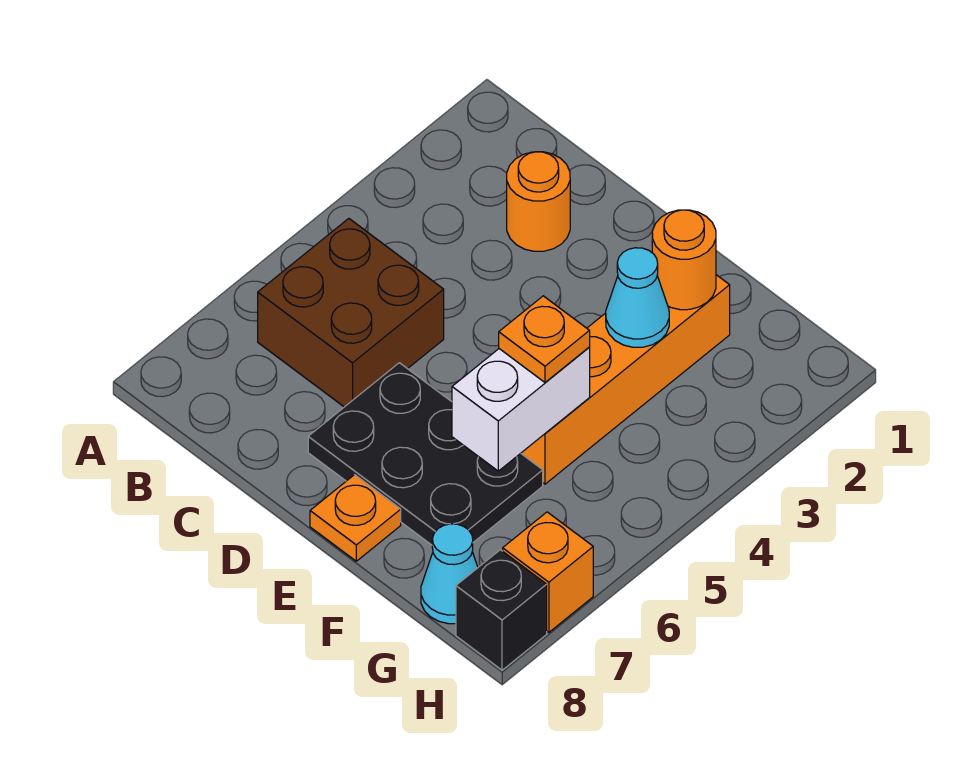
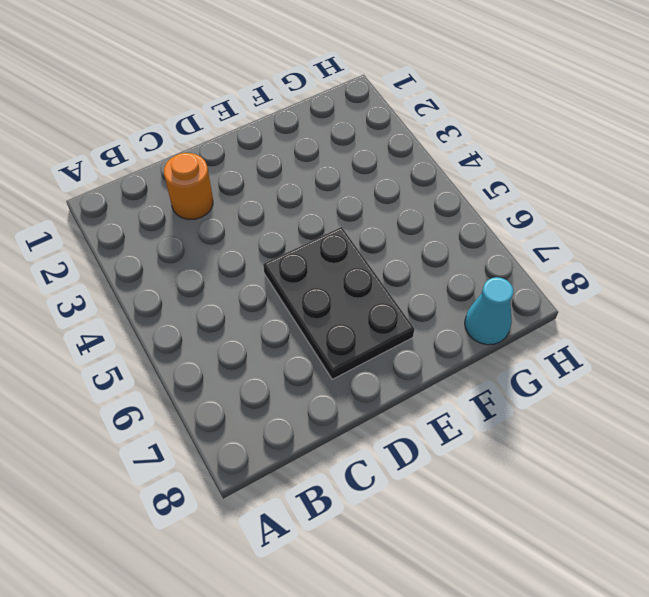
black 2x3 plate [263,227,414,379] -> black 2x3 plate turned to [308,363,543,545]
none -> brown 2x2 brick [258,219,444,407]
none -> orange 1x1 plate [310,475,401,561]
none -> orange 1x4 brick [521,275,730,484]

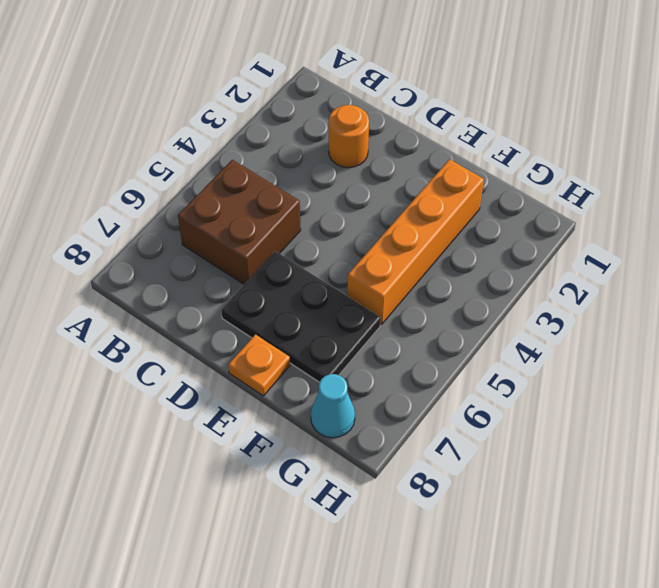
none -> orange 1x1 brick [503,512,593,632]
none -> black 1x1 brick [456,550,547,670]
none -> orange 1x1 round brick [652,210,716,310]

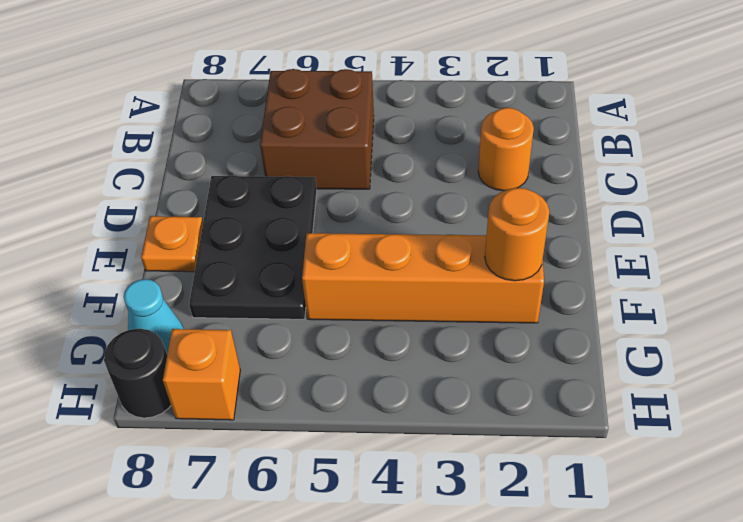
black 1x1 round brick [104,329,171,418] -> black 1x1 brick [456,550,547,670]
none -> cyan 1x1 cone [606,248,669,347]
none -> white 1x2 brick [452,348,590,471]
none -> orange 1x1 plate [499,296,590,382]

